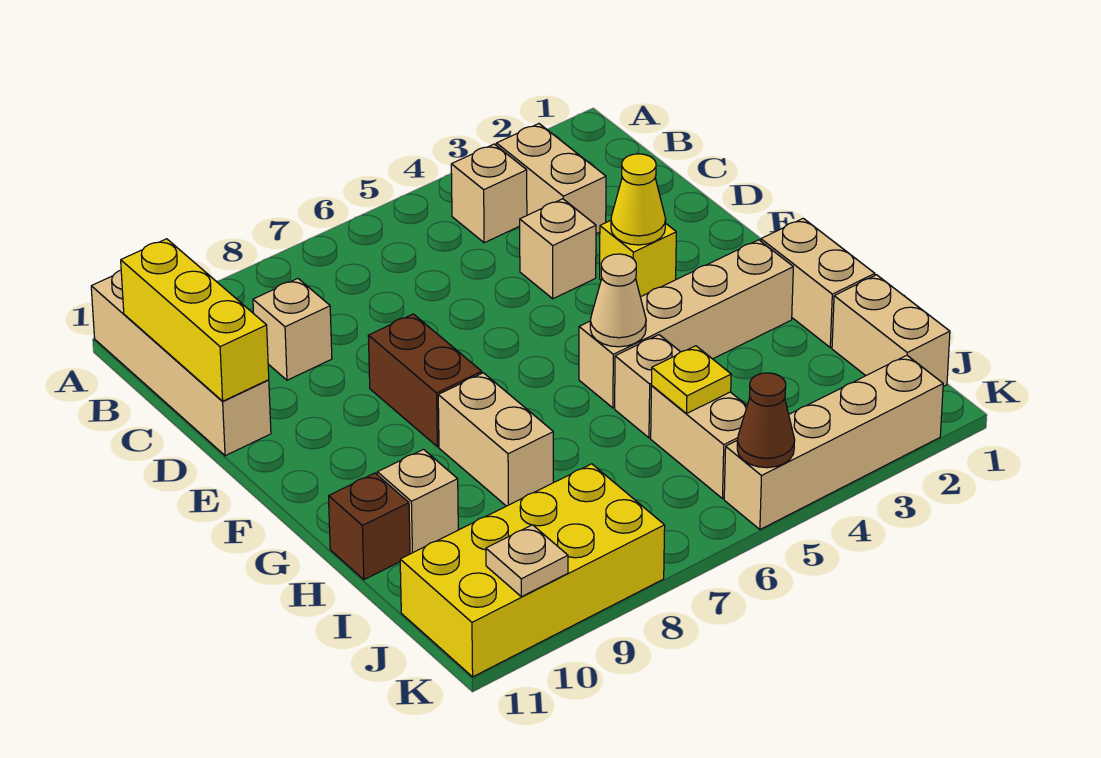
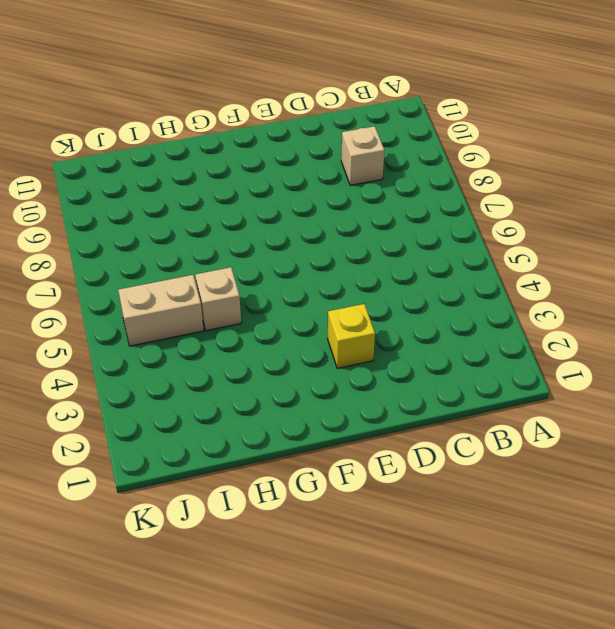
none -> tan 1x4 brick [91,270,271,456]
none -> tan 1x2 brick [496,124,606,234]
none -> tan 1x1 brick [451,144,527,243]

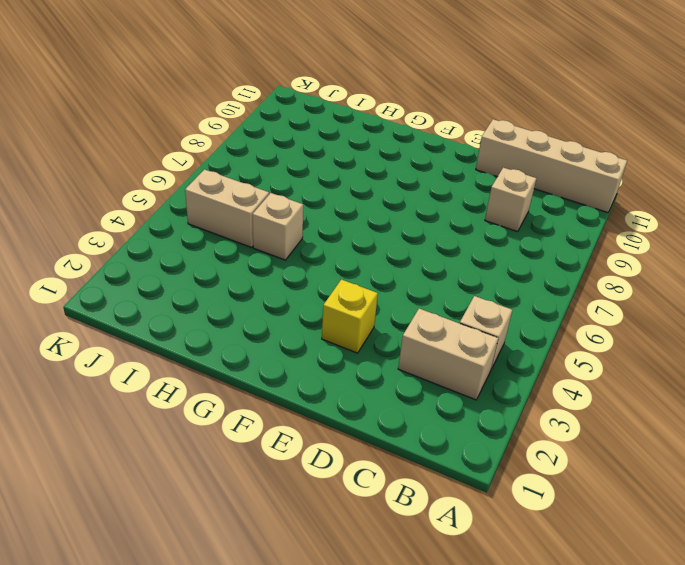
none -> tan 1x1 brick [520,199,596,299]
none -> brown 1x2 brick [368,314,482,447]
none -> tan 1x2 brick [761,218,875,348]

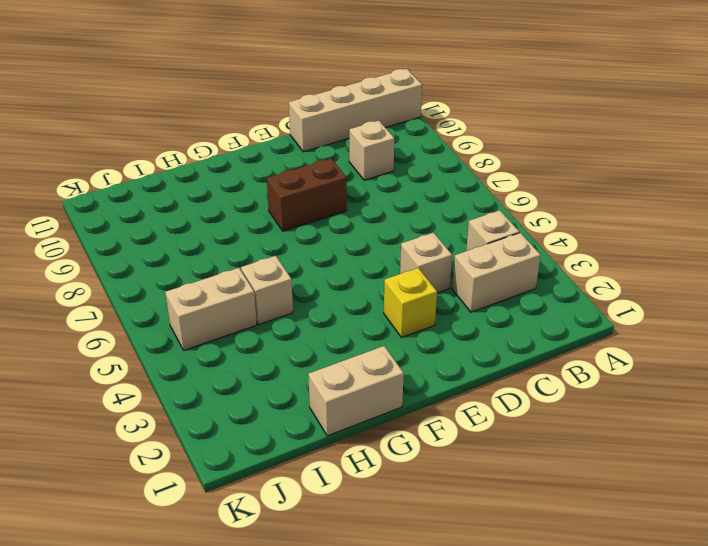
none -> tan 1x4 brick [579,240,793,408]
none -> tan 1x2 brick [438,373,553,506]
none -> tan 1x1 brick [377,449,458,554]

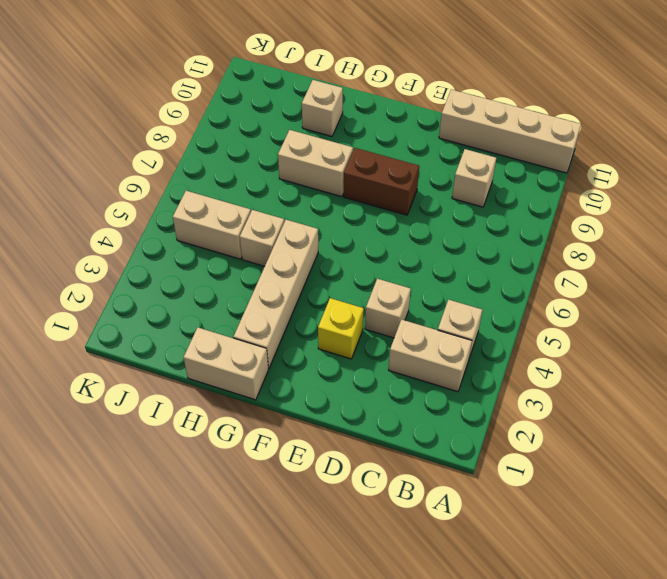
none -> brown 1x1 brick [329,473,410,580]
none -> tan 1x2 brick [832,275,950,387]
none -> yellow 2x4 brick [400,464,665,677]

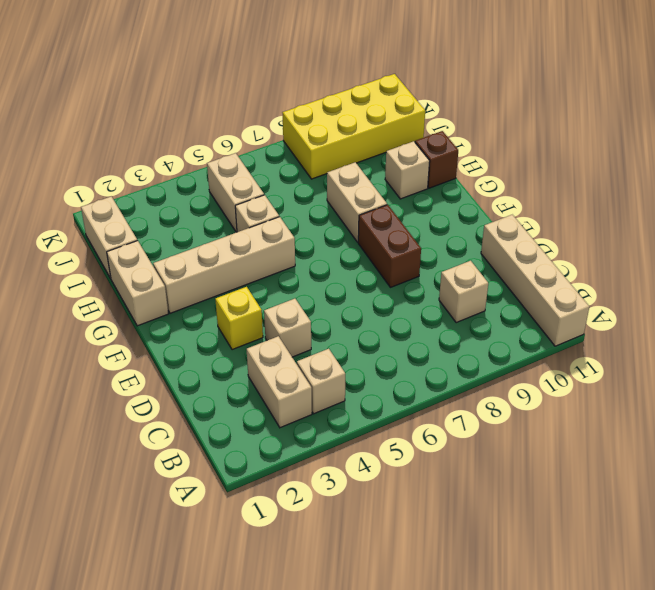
none -> tan 1x4 brick [724,355,943,529]
none -> yellow 1x3 brick [121,239,269,401]
none -> yellow 1x1 cone [611,154,666,245]

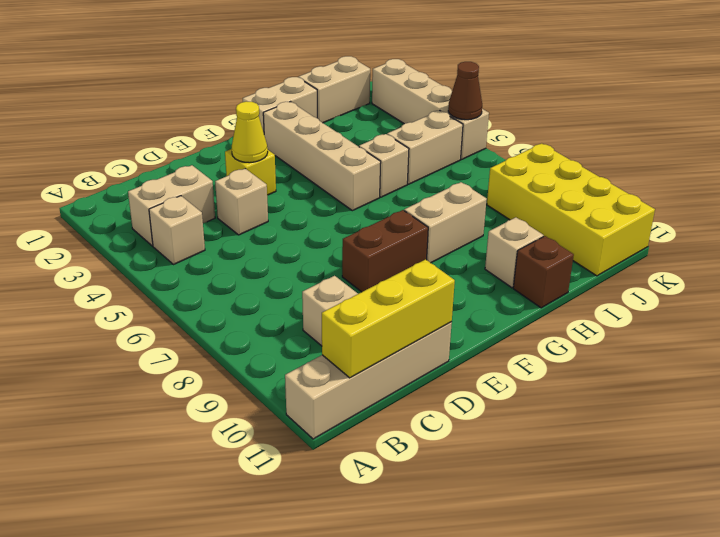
none -> tan 1x1 cone [590,254,646,347]
none -> yellow 1x1 plate [651,346,731,413]
none -> tan 1x1 plate [486,525,568,597]

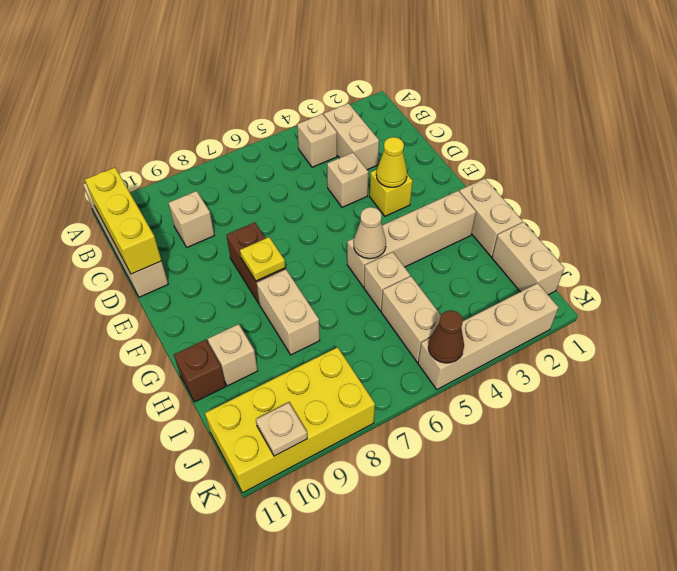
yellow 1x1 plate [240,237,285,281] -> yellow 1x1 plate moved to [651,346,731,413]

